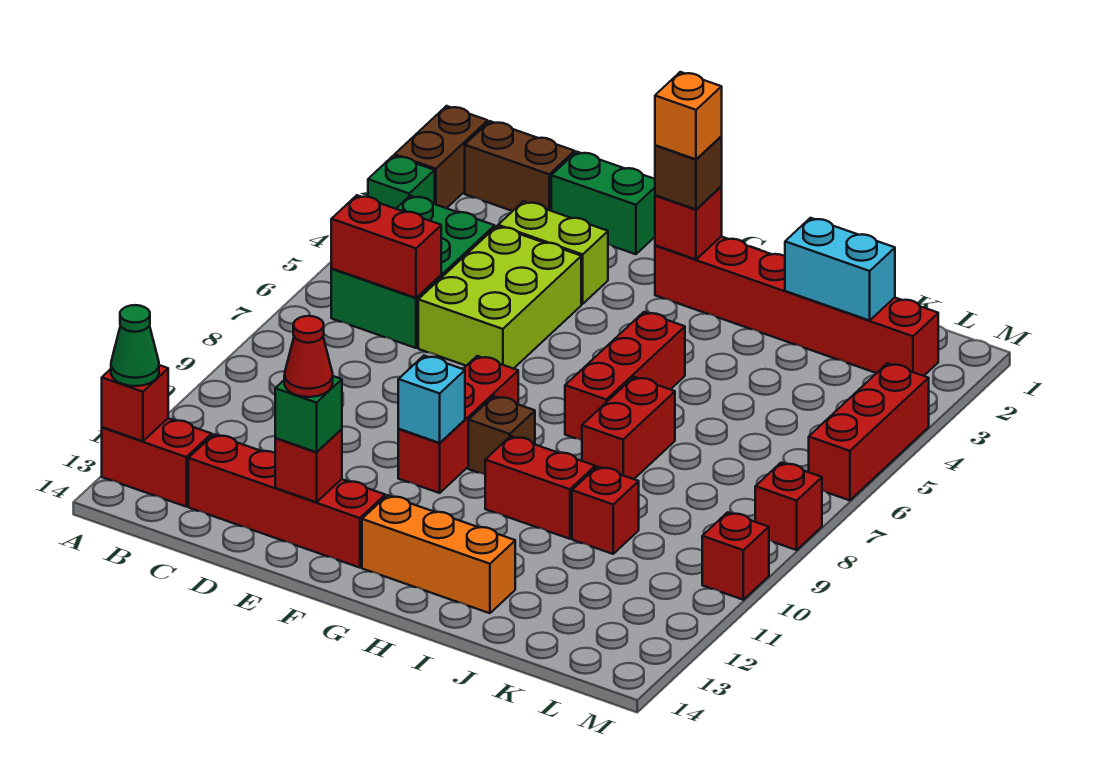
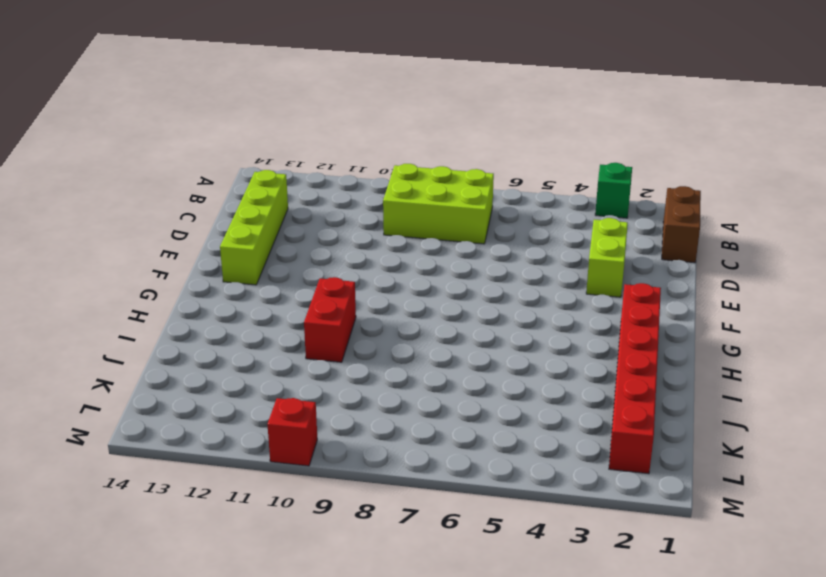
lime 2x3 brick [383,164,494,244] -> lime 2x3 brick moved to [418,226,581,369]
lime 1x4 brick [220,170,288,285] -> red 1x4 brick [188,435,385,568]
none -> brown 1x2 brick [395,106,488,208]
none -> red 1x2 brick [102,418,212,506]
none -> green 2x3 brick [331,196,495,348]
none -> green 1x2 brick [551,152,655,254]

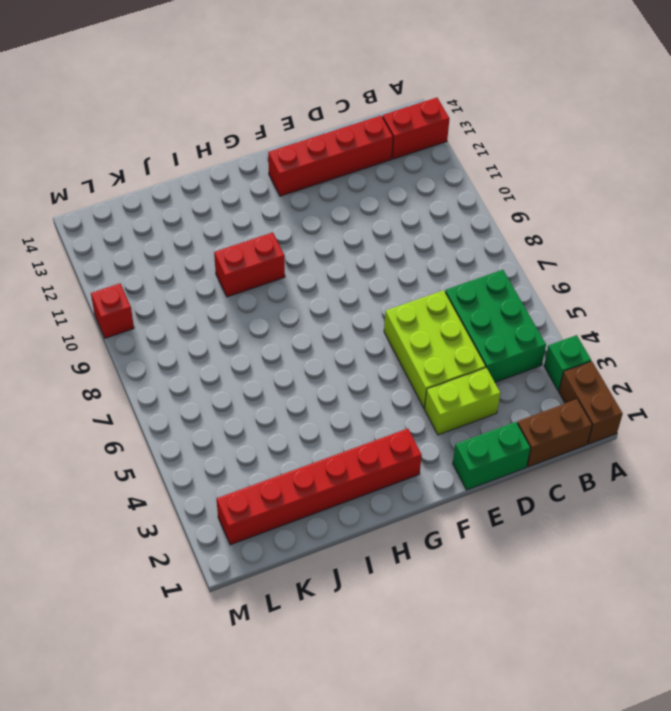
none -> red 1x3 brick [398,356,518,493]
none -> brown 1x1 brick [468,396,535,474]
none -> orange 1x3 brick [362,495,515,613]
none -> red 1x3 brick [565,312,685,440]

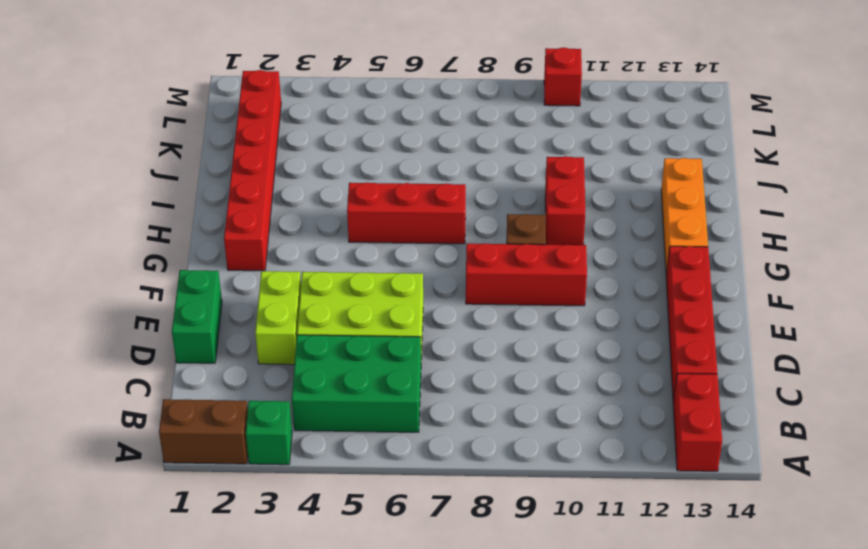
none -> brown 1x2 brick [465,121,575,211]
none -> red 1x2 brick [582,377,675,479]
none -> red 1x1 brick [572,467,639,554]
none -> red 1x3 brick [809,363,929,500]

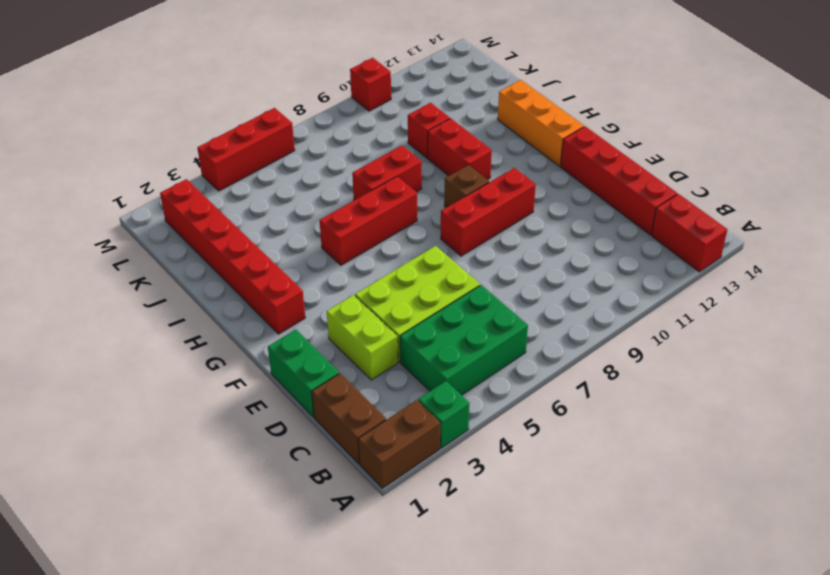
none -> red 1x1 brick [755,463,822,550]
none -> red 1x1 brick [102,365,168,441]
none -> red 1x2 brick [331,195,441,298]
none -> red 1x1 brick [275,429,342,502]

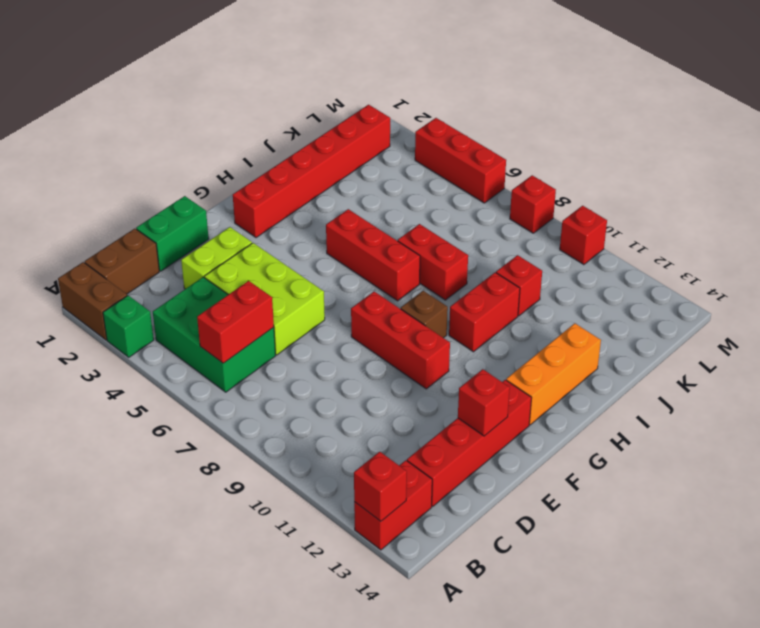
none -> cyan 1x1 brick [398,356,465,443]
none -> red 1x1 brick [655,187,722,259]
none -> cyan 1x2 brick [785,218,895,320]
none -> green 1x1 cone [111,305,159,386]

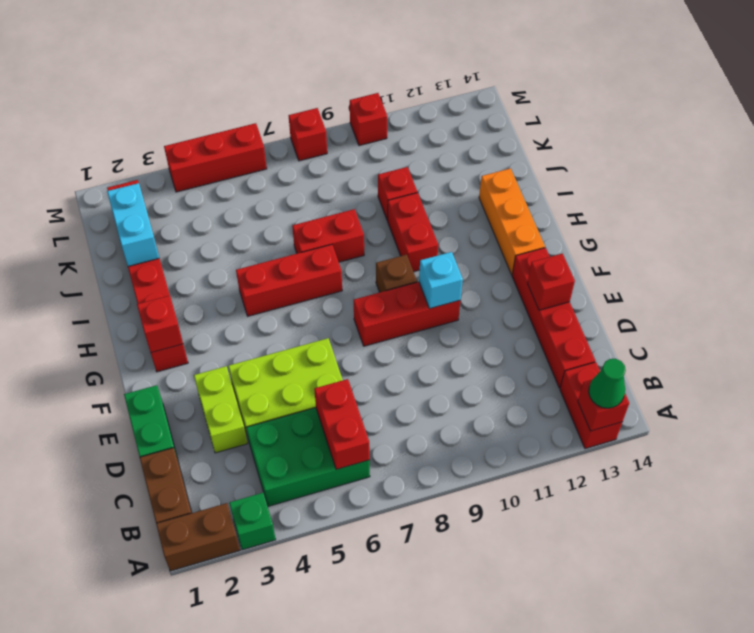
none -> green 1x1 brick [275,376,342,452]
none -> brown 1x1 brick [655,137,722,209]
none -> red 1x1 cone [284,316,333,397]
none -> orange 1x1 brick [655,72,722,159]

